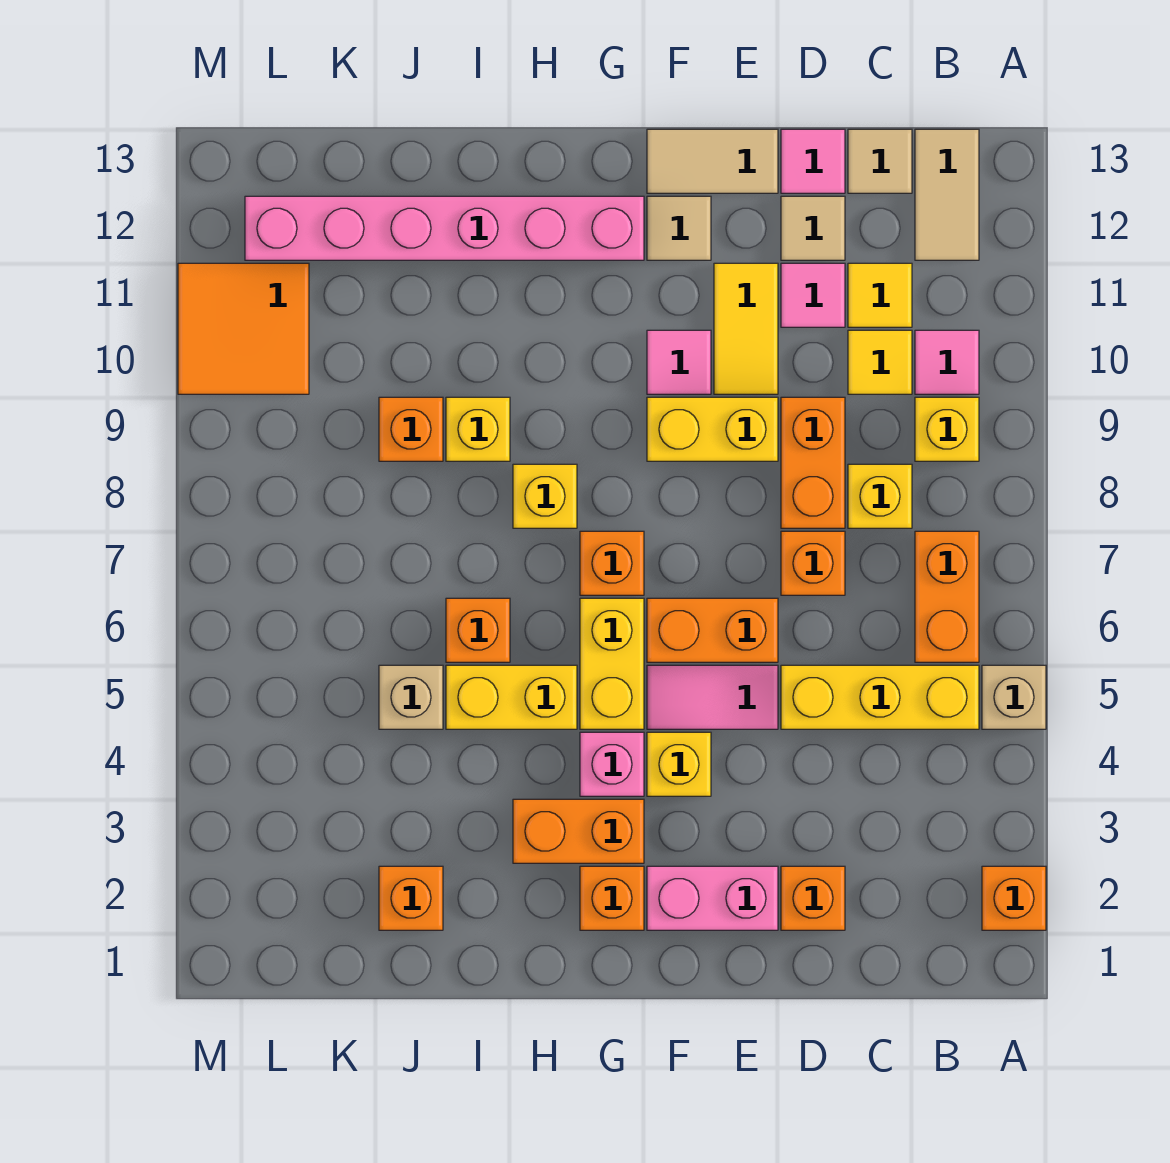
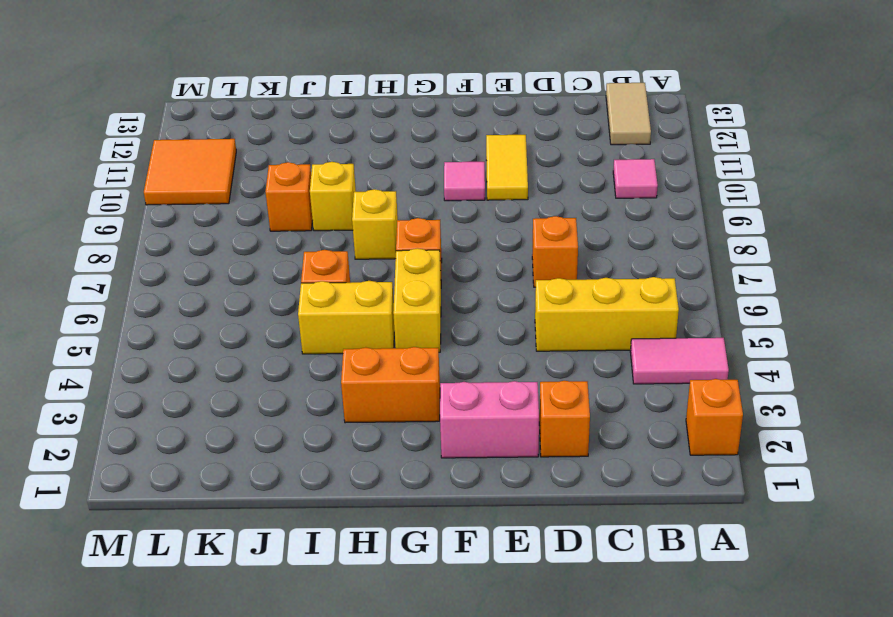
pink 1x2 tile [630,338,729,384] -> pink 1x2 tile moved to [647,665,778,729]
none -> tan 1x1 brick [982,665,1046,729]
none -> orange 1x2 brick [915,531,979,662]
none -> yellow 1x1 brick [915,397,979,461]
none -> yellow 1x1 brick [848,464,912,528]

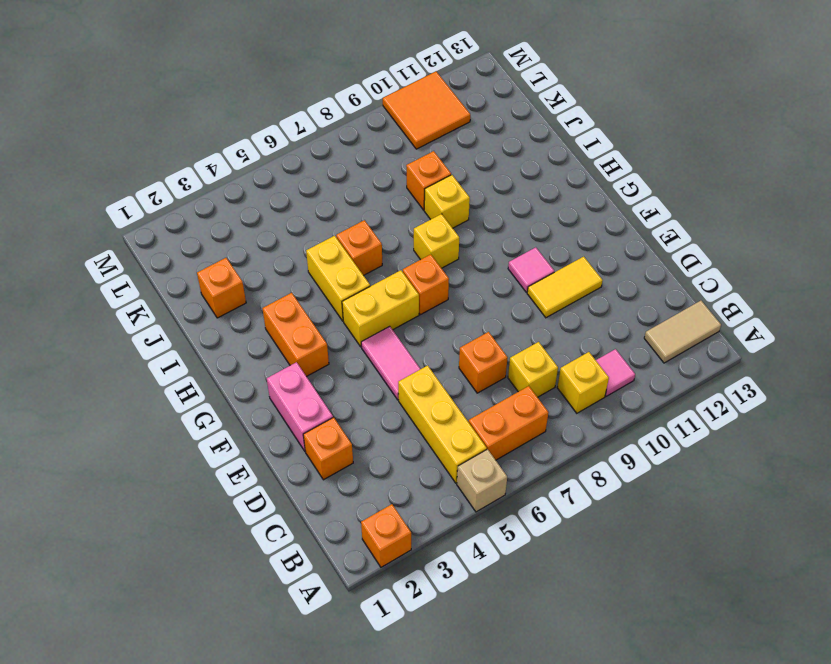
none -> yellow 1x1 tile [848,330,912,394]
none -> yellow 1x1 tile [848,263,912,327]
none -> tan 1x1 tile [848,129,912,193]
none -> orange 1x2 brick [781,397,845,528]

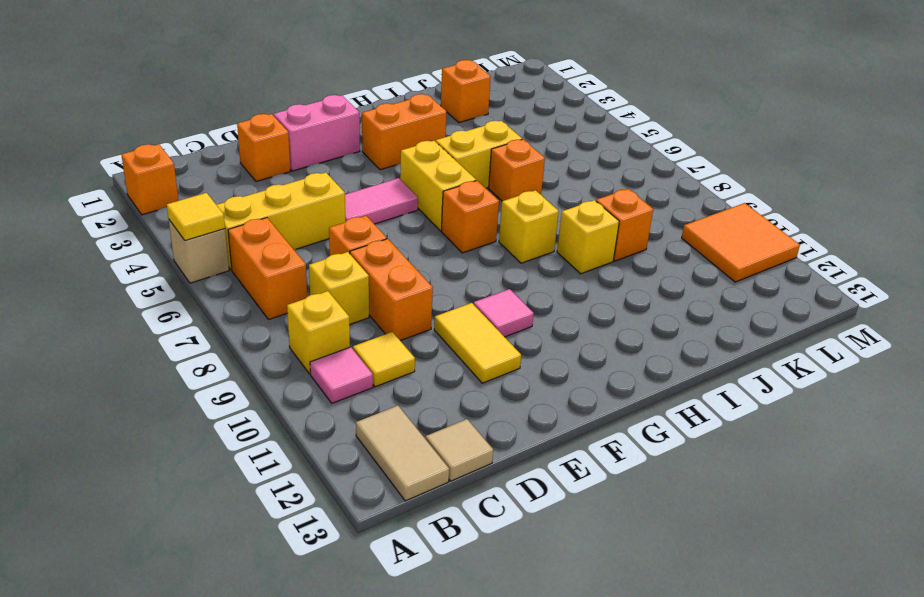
yellow 1x1 tile [167,193,225,241] -> yellow 1x1 tile moved to [848,263,912,327]
none -> pink 1x1 tile [781,263,845,327]
none -> tan 1x1 tile [781,196,845,260]
none -> pink 1x1 tile [781,129,845,193]
none -> orange 1x2 brick [647,598,778,662]

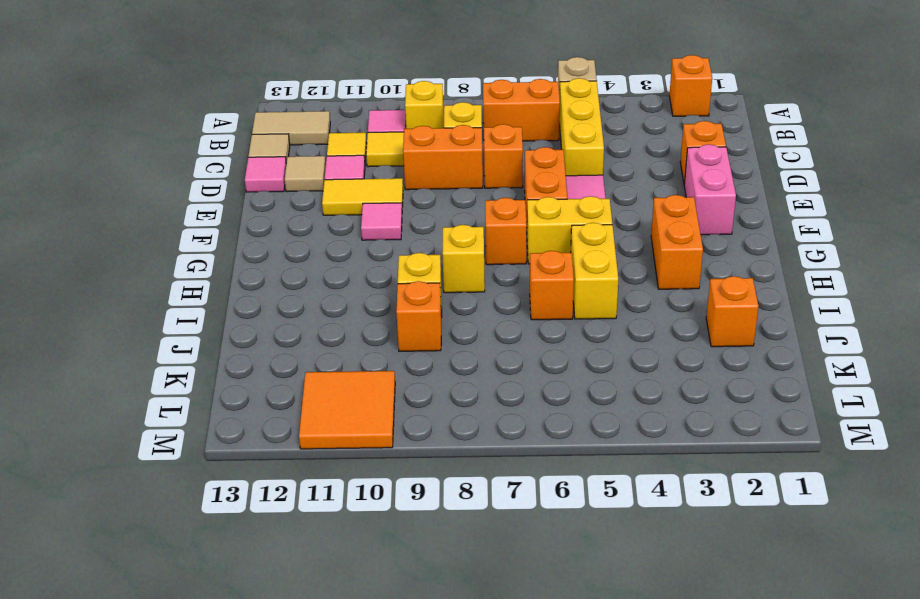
none -> yellow 1x2 brick [647,397,778,461]
none -> tan 1x2 tile [647,129,778,193]
none -> yellow 1x1 brick [647,732,711,796]
none -> tan 1x1 tile [647,196,711,260]

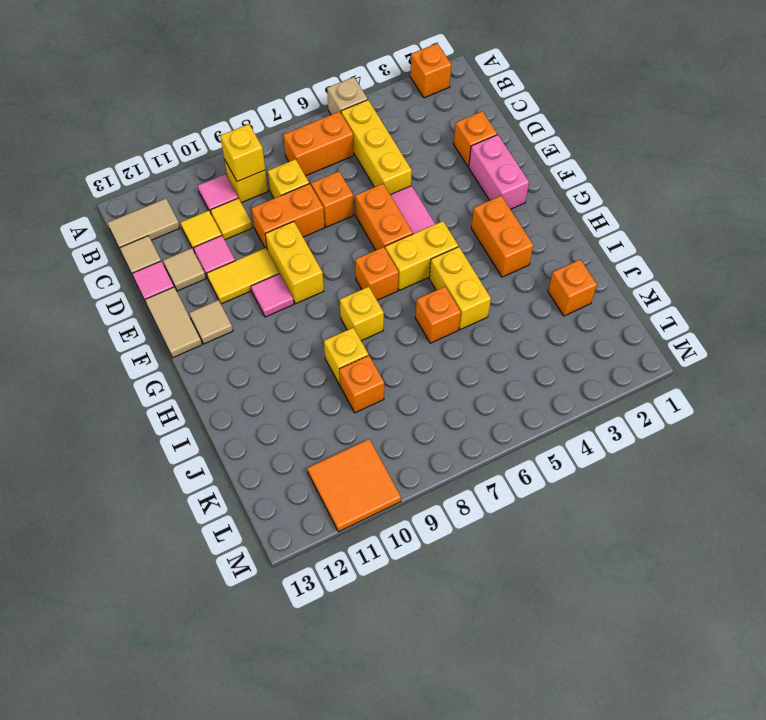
yellow 1x1 brick [220,124,265,182] -> yellow 1x1 brick moved to [647,732,711,796]
none -> orange 1x1 brick [580,866,644,930]
none -> pink 1x1 brick [580,732,644,796]
none -> pink 1x6 brick [245,196,644,260]
none -> tan 1x1 brick [379,665,443,729]

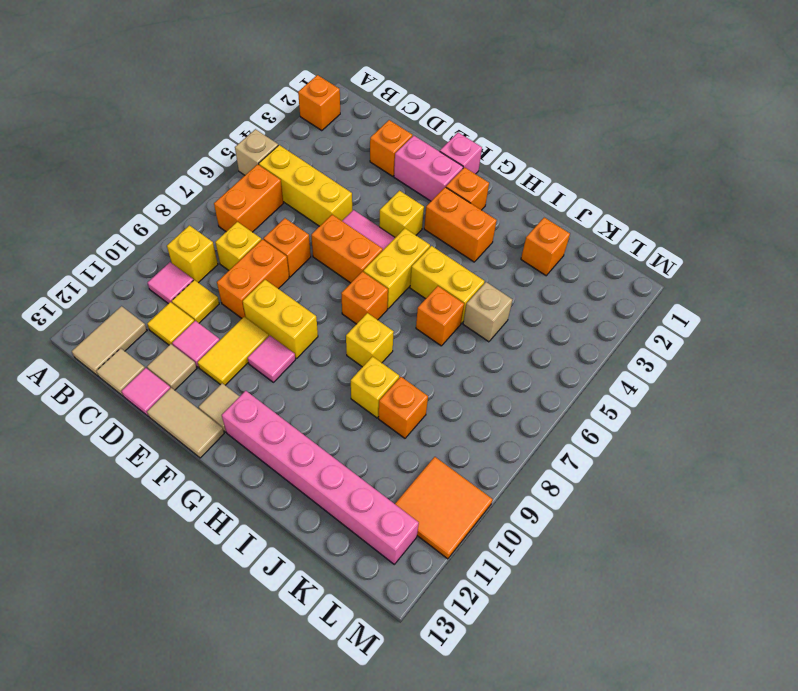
pink 1x1 brick [440,133,482,174] -> pink 1x1 brick moved to [580,732,644,796]

